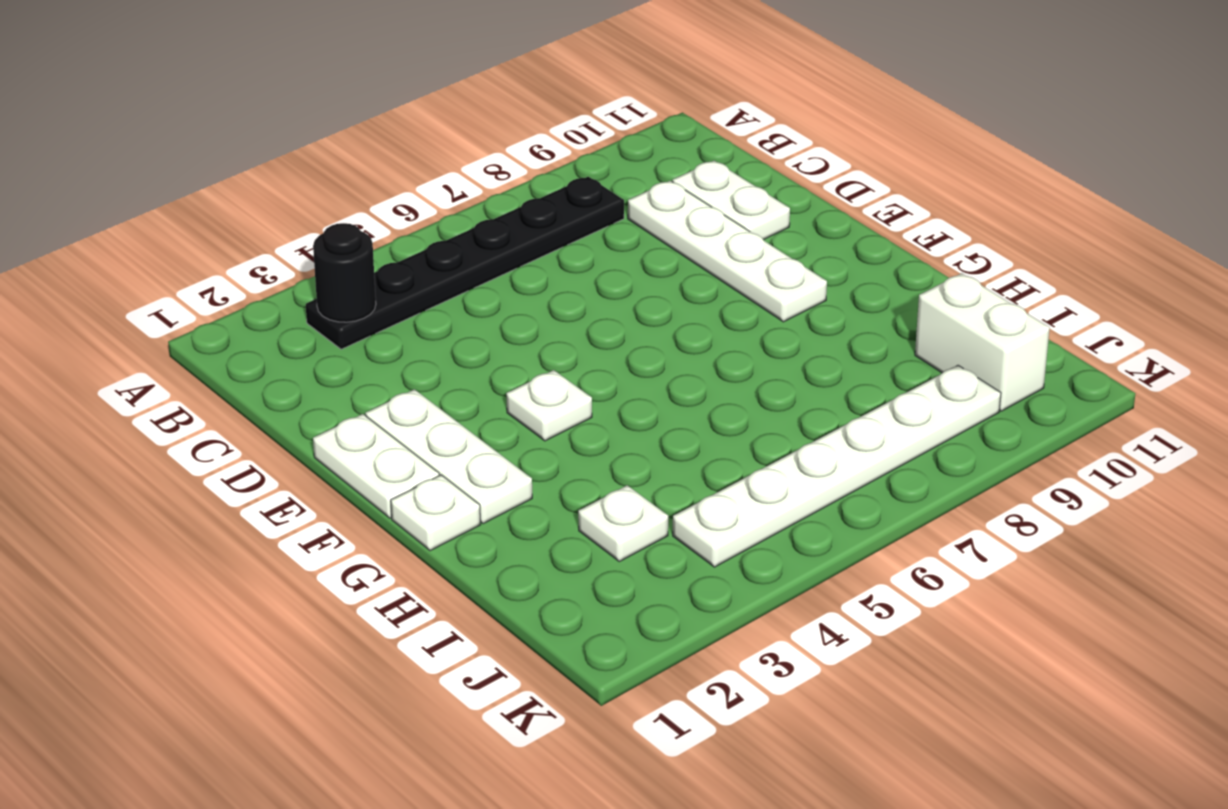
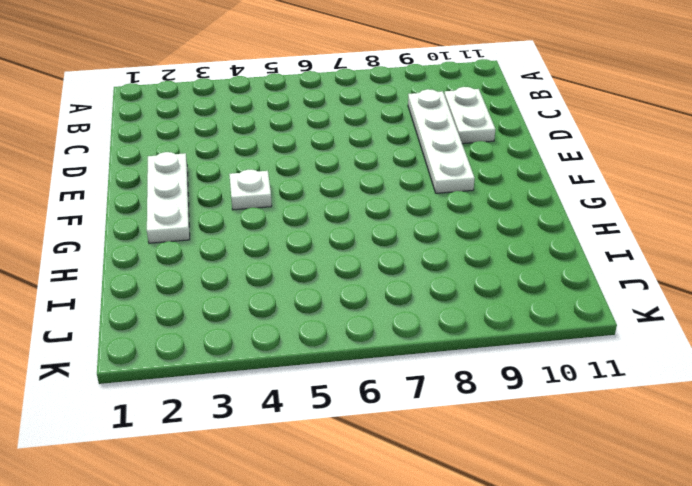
none -> black 1x6 plate [306,177,624,349]
none -> white 1x2 plate [313,414,439,518]

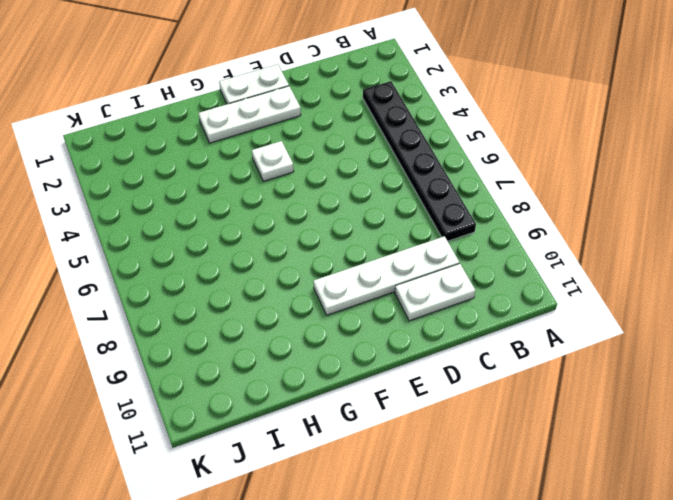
none -> white 1x1 plate [391,475,480,551]
none -> white 1x1 plate [578,485,668,561]

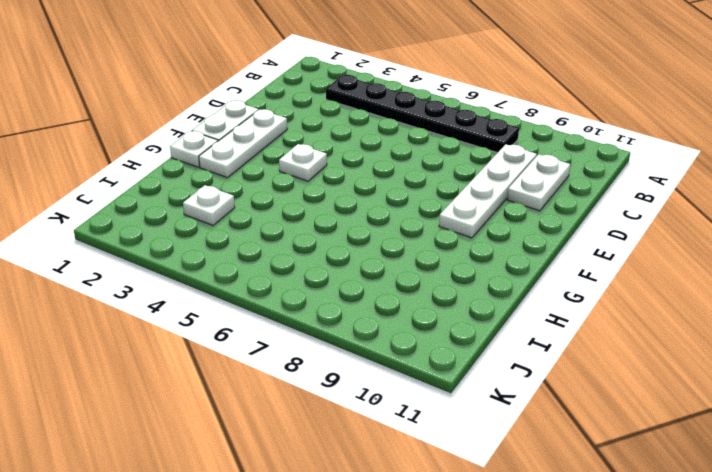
none -> white 1x2 brick [915,273,1050,411]
none -> white 1x6 plate [673,365,1001,567]

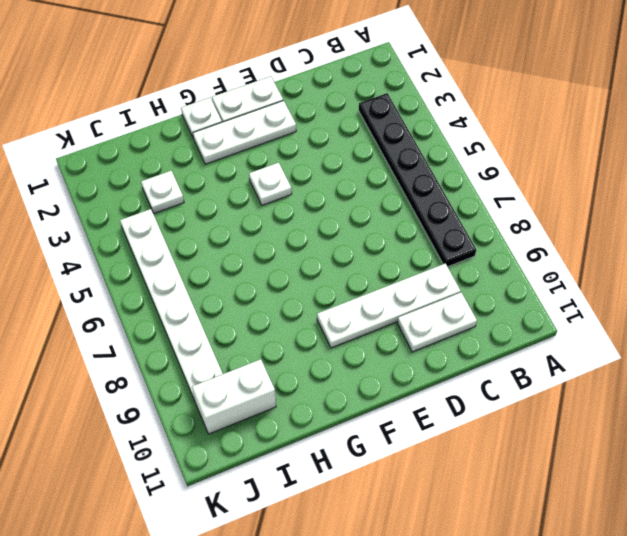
none -> black 1x1 round brick [313,223,376,322]

